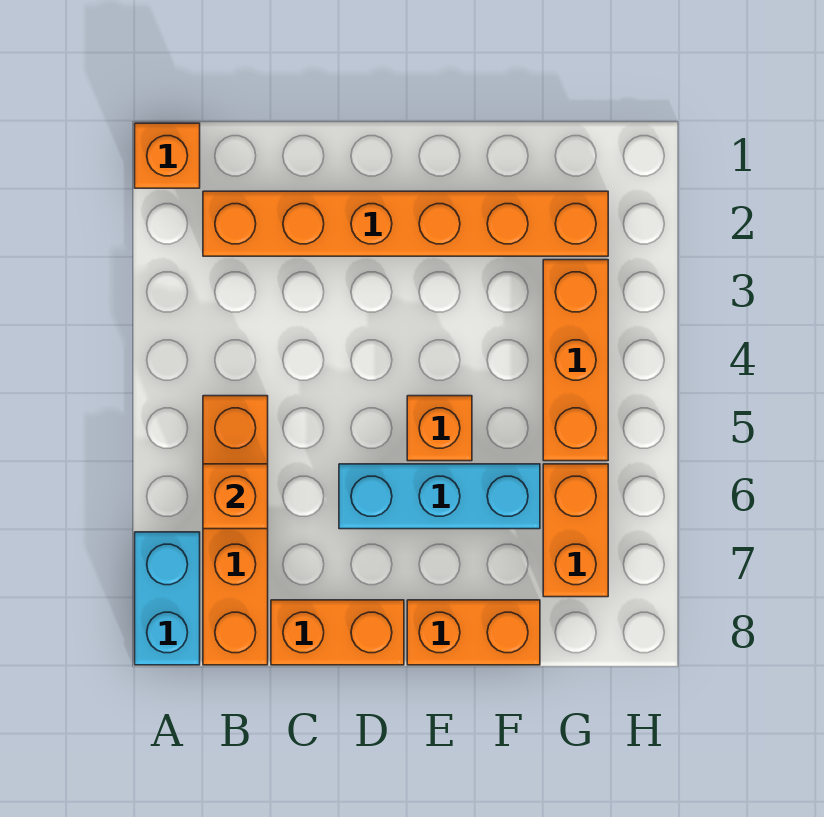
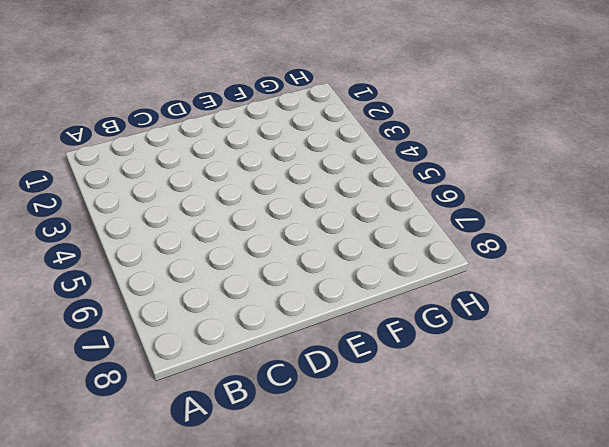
none -> orange 1x1 brick [135,123,200,188]
none -> cyan 1x2 brick [135,532,200,665]

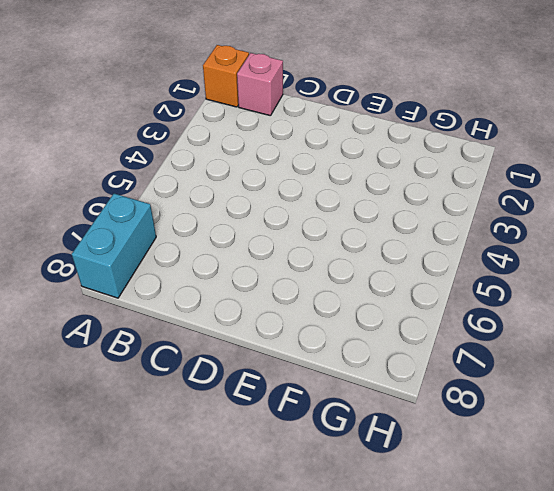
pink 1x1 brick [237,53,283,116] -> none
none -> orange 1x6 brick [203,191,608,256]
none -> orange 1x4 brick [203,396,268,665]

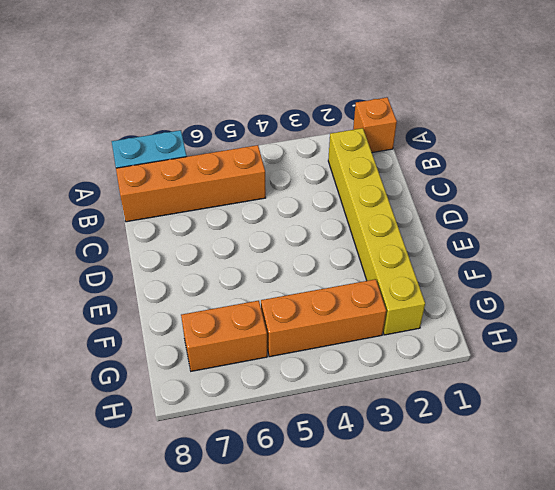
yellow 1x6 brick [328,128,425,335] -> orange 1x6 brick [203,191,608,256]
none -> orange 1x2 brick [271,600,404,665]
none -> cyan 1x3 brick [339,464,540,529]

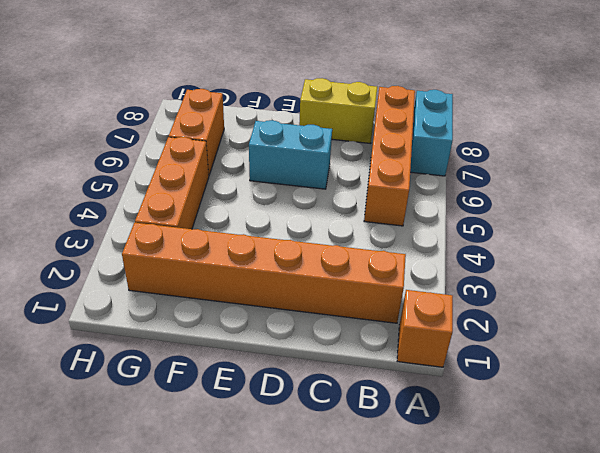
yellow 1x2 brick [299,78,377,144] -> orange 1x2 brick [271,600,404,665]
cyan 1x2 brick [249,120,332,189] -> cyan 1x3 brick [339,464,540,529]
none -> orange 1x1 brick [407,396,472,461]
none -> orange 1x2 brick [407,600,540,665]

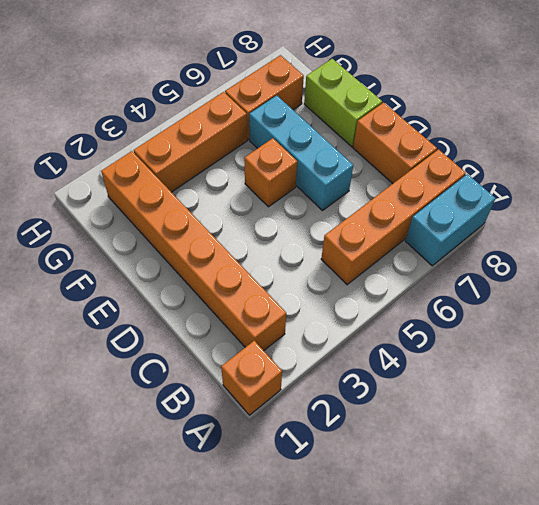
lime 1x2 brick [304,59,382,147] -> orange 1x2 brick [407,600,540,665]
none -> orange 1x1 brick [203,464,268,529]

